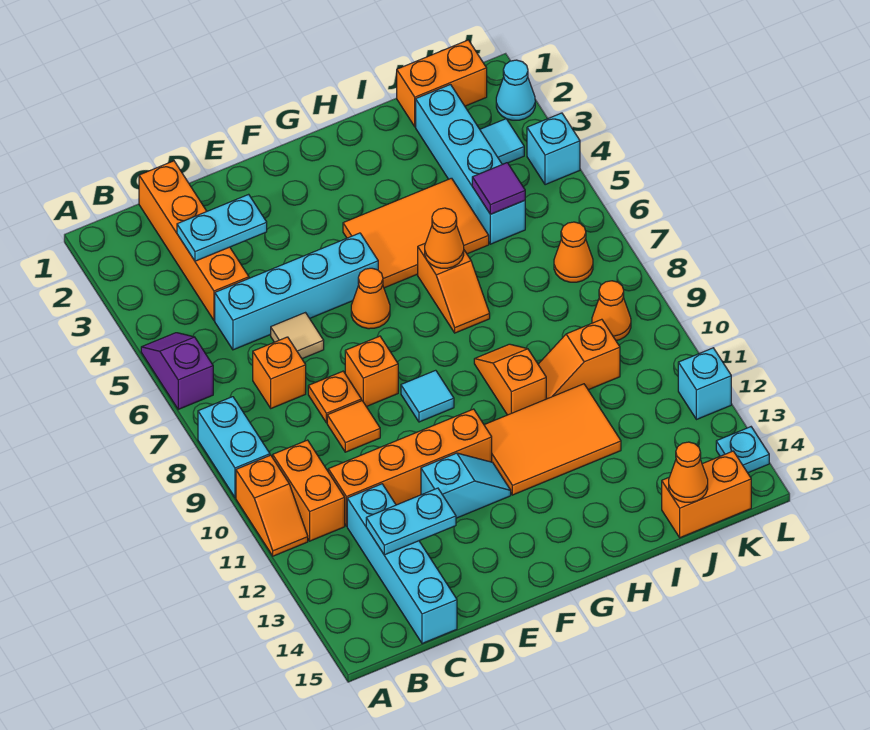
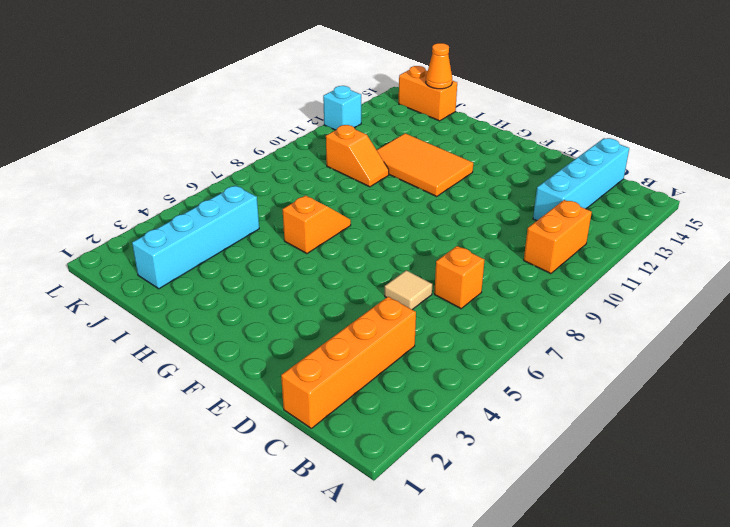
none -> purple 1x2 slope [141,333,213,409]
none -> cyan 1x2 brick [198,397,270,498]
none -> orange 1x2 slope [236,455,308,556]
none -> cyan 1x4 brick [215,233,378,350]

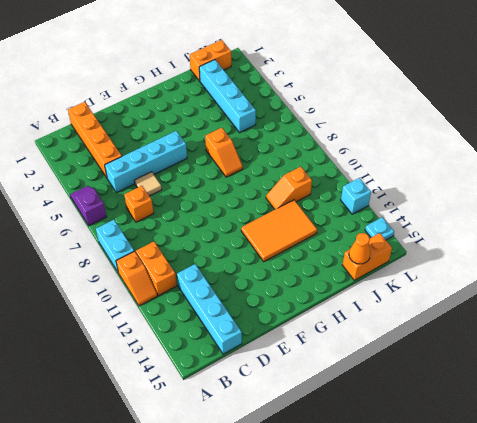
none -> orange 1x4 brick [328,409,492,526]
none -> orange 1x1 plate [308,371,361,423]
none -> orange 1x1 tile [327,401,380,452]
none -> orange 1x1 brick [345,336,398,407]

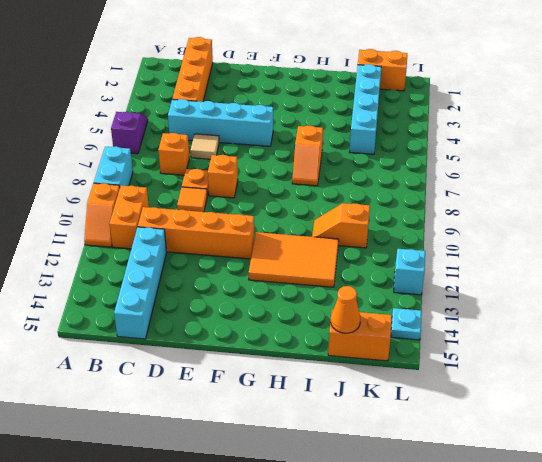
none -> cyan 1x2 slope [421,453,511,518]
none -> orange 1x1 cone [351,268,390,329]
none -> cyan 1x1 tile [401,370,454,422]
none -> orange 2x3 tile [343,178,489,288]

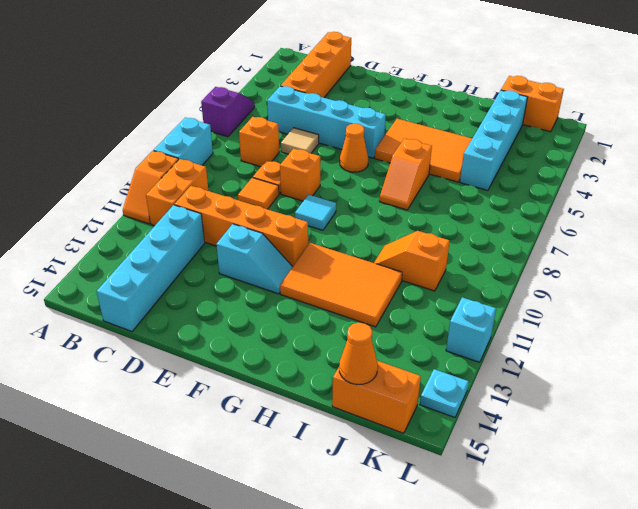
none -> orange 1x2 slope [474,344,546,415]
none -> cyan 1x1 tile [480,119,524,164]
none -> orange 1x1 cone [554,222,593,282]
none -> orange 1x1 cone [592,281,631,341]

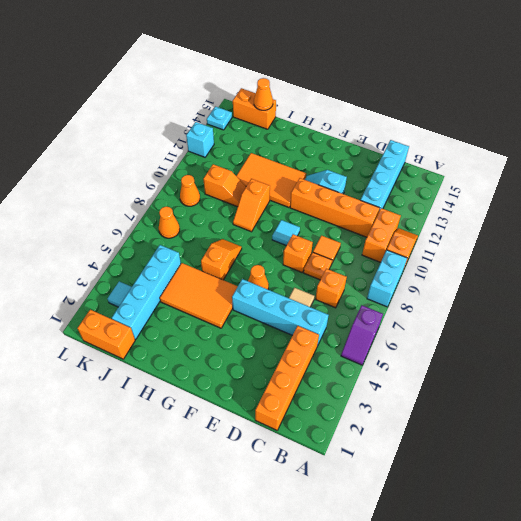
none -> cyan 1x1 cone [496,60,535,120]
none -> cyan 1x1 brick [527,113,580,185]
none -> cyan 1x2 plate [177,194,267,261]
none -> cyan 1x2 plate [366,488,456,555]

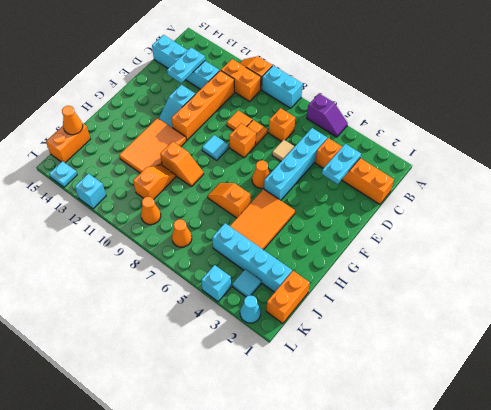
none -> orange 1x1 cone [425,208,464,268]
none -> purple 1x1 tile [472,163,525,214]

